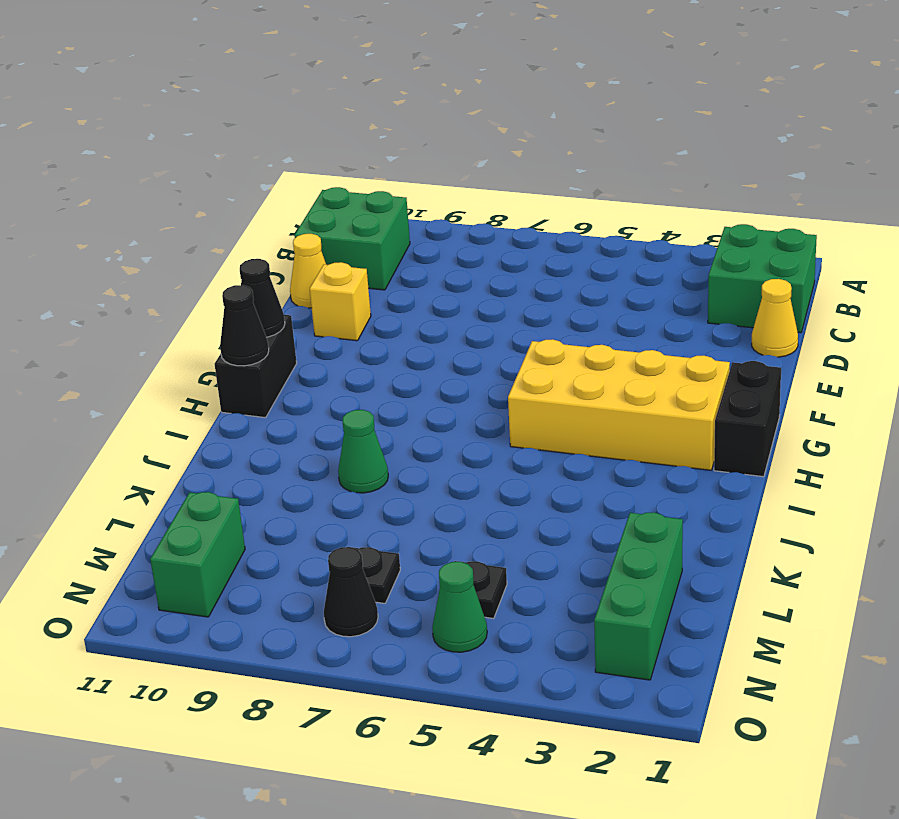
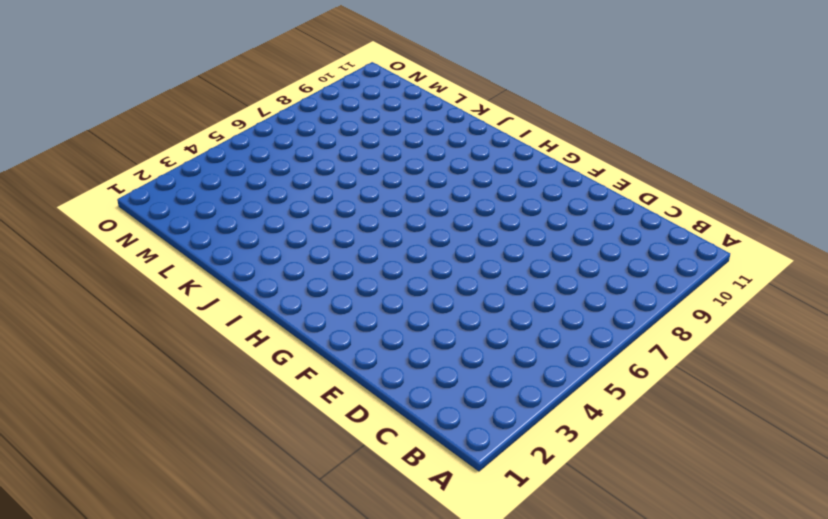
none -> green 2x2 brick [708,224,817,333]
none -> green 2x2 brick [295,187,410,290]
none -> yellow 1x1 cone [752,279,798,357]

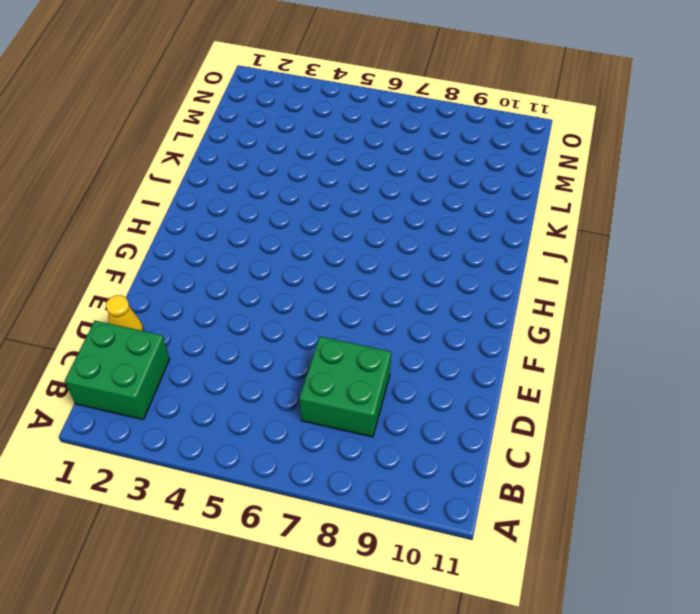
green 2x2 brick [299,336,391,437] -> green 2x2 brick moved to [295,187,410,290]
none -> yellow 1x1 cone [290,234,326,308]
none -> yellow 1x1 brick [310,262,371,341]
none -> black 1x2 brick [714,361,781,477]

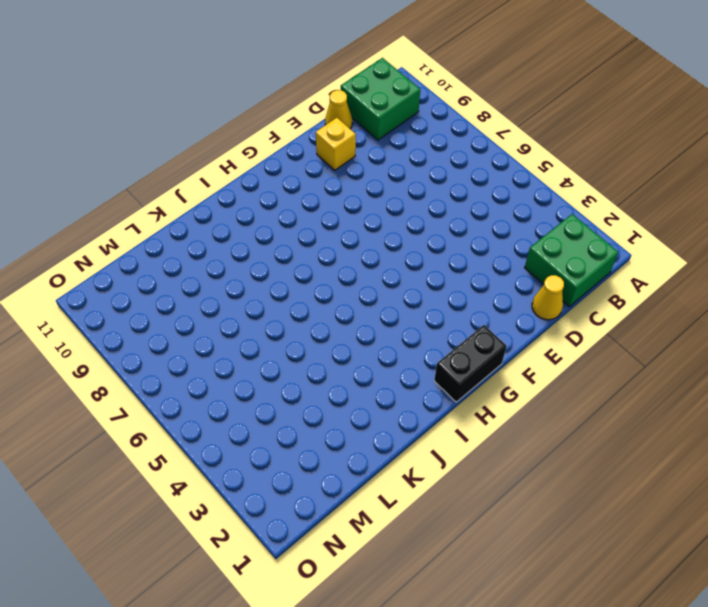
none -> yellow 2x4 brick [508,339,730,470]
none -> black 1x2 brick [215,315,297,418]
none -> green 1x1 cone [338,410,388,493]

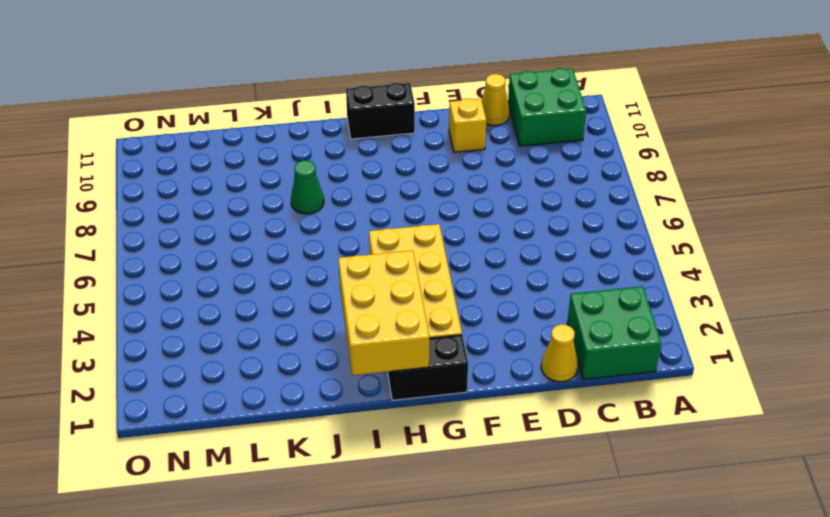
yellow 2x3 brick [338,250,429,375] -> none
none -> green 1x3 brick [594,512,683,680]
none -> black 1x1 plate [455,561,507,619]
none -> black 1x1 plate [352,547,400,603]

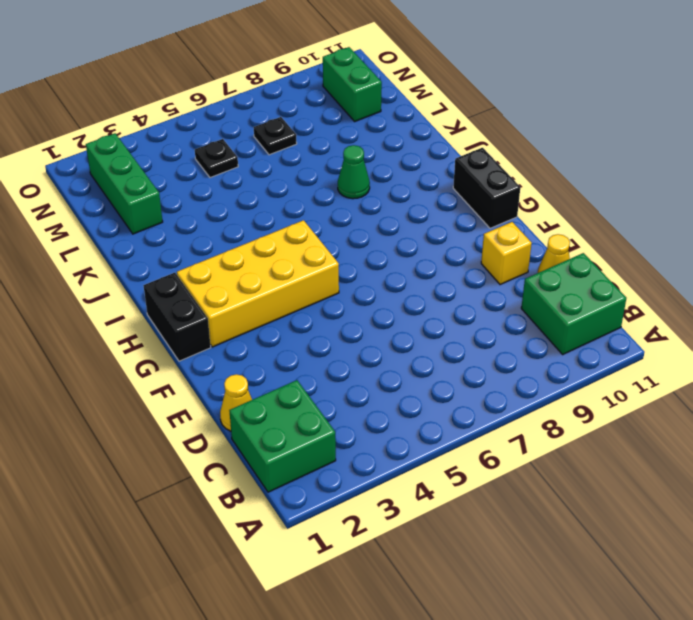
none -> green 1x1 cone [432,562,487,652]
none -> black 1x1 cone [324,547,378,637]
none -> black 1x1 cone [240,259,285,337]

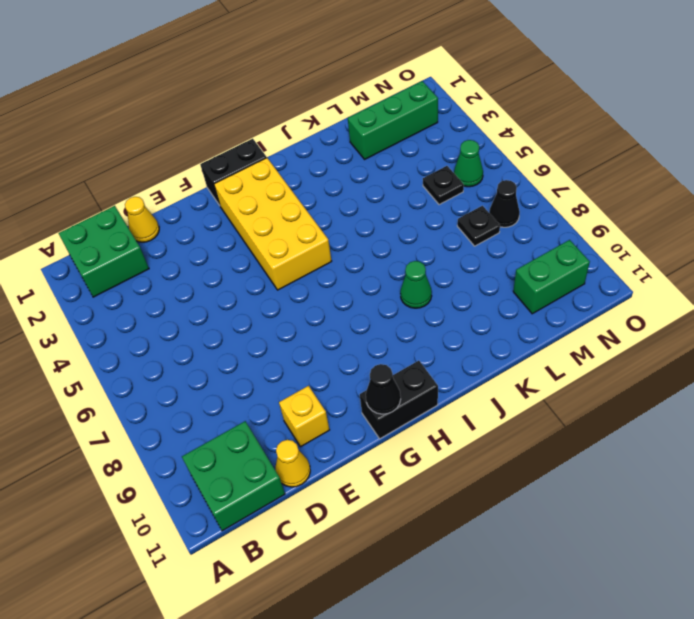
none -> black 1x1 cone [220,285,269,366]

